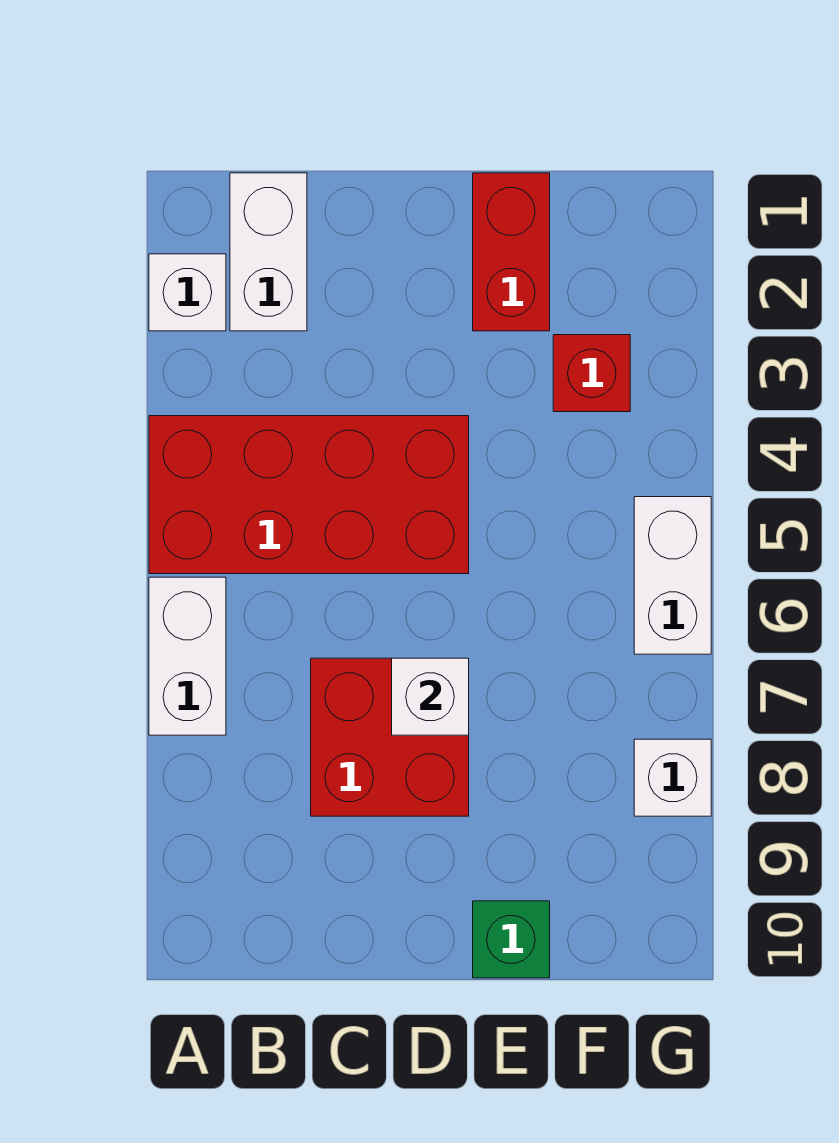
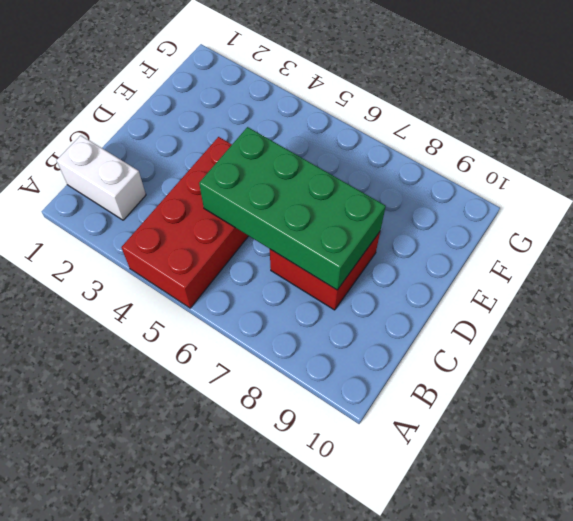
green 2x4 brick [199,127,386,290] -> white 1x1 brick [392,658,469,735]
none -> white 1x1 brick [149,254,226,331]
none -> white 1x2 brick [149,577,226,735]

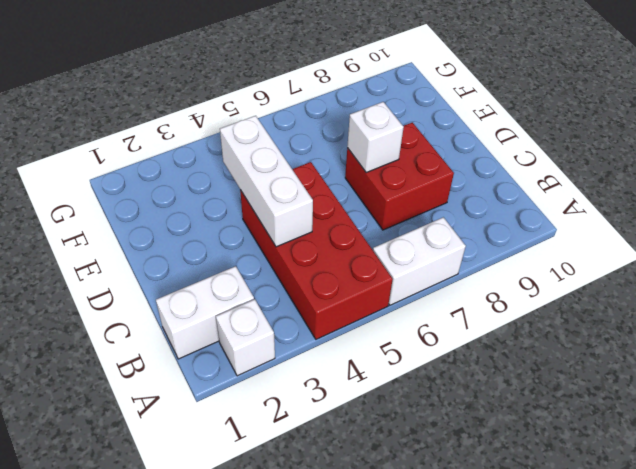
white 1x3 brick [220,116,313,247] -> none
none -> red 1x2 brick [473,173,550,331]
none -> green 1x1 brick [473,901,550,978]

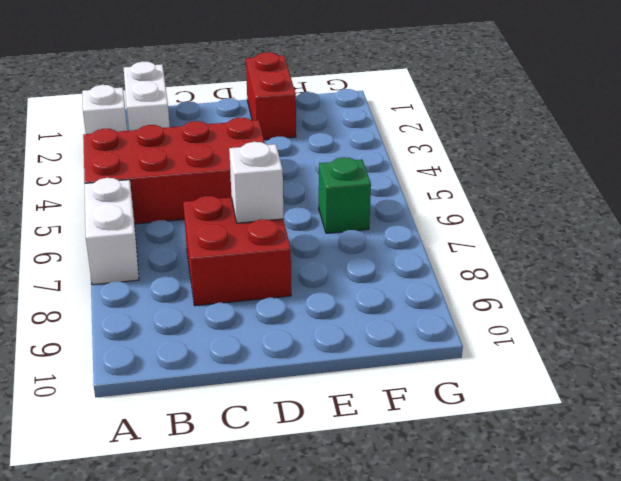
green 1x1 brick [319,157,371,233] -> green 1x1 brick moved to [473,901,550,978]
none -> red 1x1 brick [553,335,630,412]
none -> white 1x2 brick [634,497,711,654]

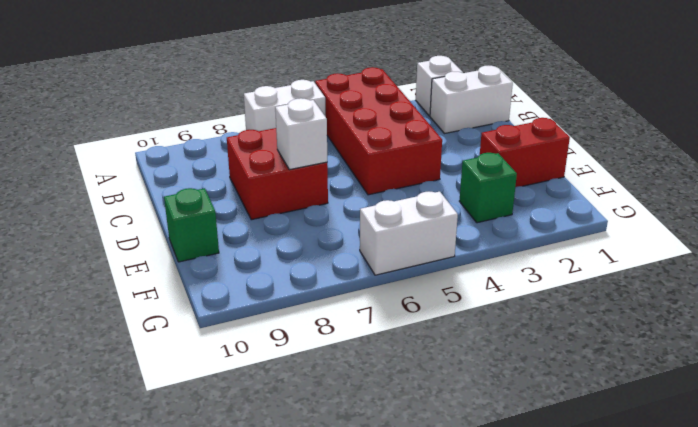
green 1x1 brick [459,153,517,223] -> red 1x1 brick [553,335,630,412]
none -> white 1x1 brick [634,739,711,816]

